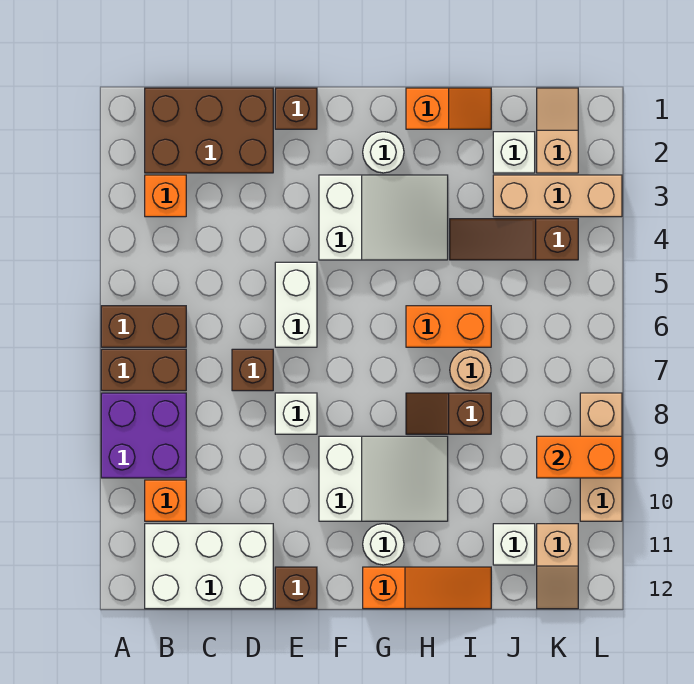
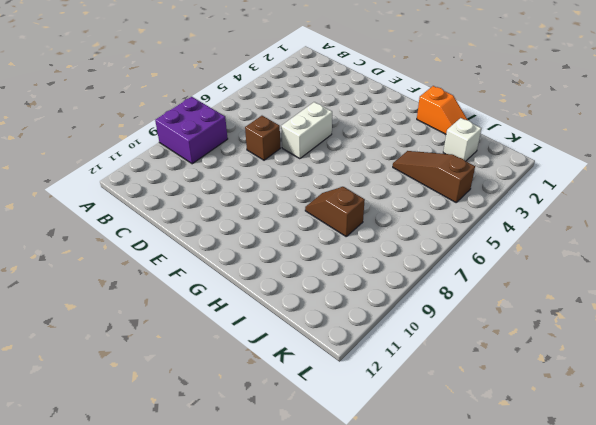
none -> brown 1x2 brick [101,306,186,347]
none -> brown 1x2 brick [101,349,186,391]
none -> brown 2x3 brick [145,88,273,173]

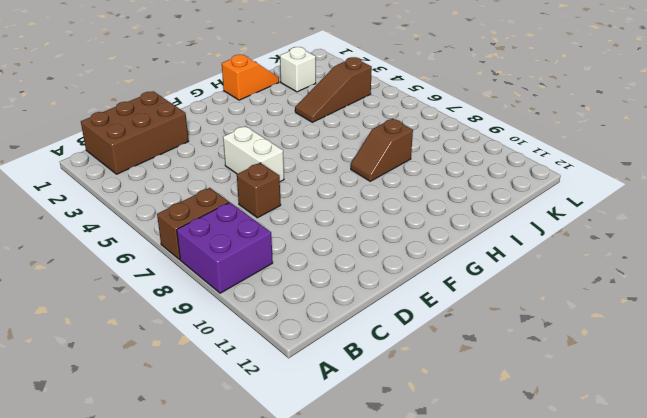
none -> brown 1x2 brick [101,306,186,347]
none -> orange 1x1 brick [145,175,186,217]
none -> orange 1x1 brick [145,480,186,521]

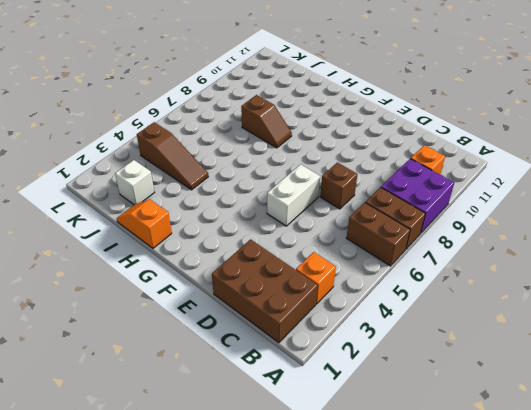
none -> white 2x3 brick [145,524,273,609]
none -> brown 1x1 brick [275,88,317,129]
none -> white 1x1 brick [275,393,317,434]

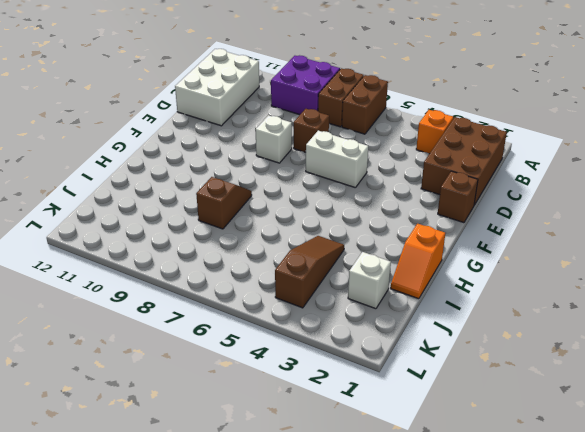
none -> orange 1x1 brick [145,480,186,521]
none -> brown 1x1 brick [275,567,317,609]
none -> white 2x3 slope [319,175,448,260]

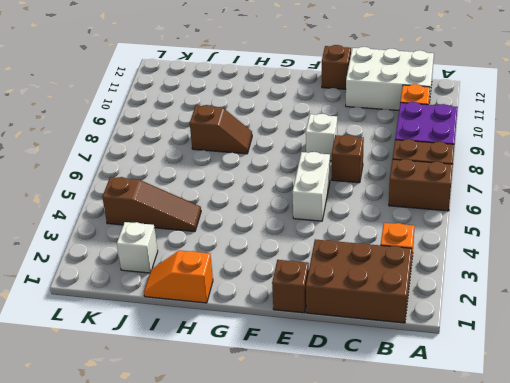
none -> white 2x3 slope [319,175,448,260]
none -> white 2x3 slope [319,436,448,521]
none -> white 1x1 round brick [363,132,404,173]

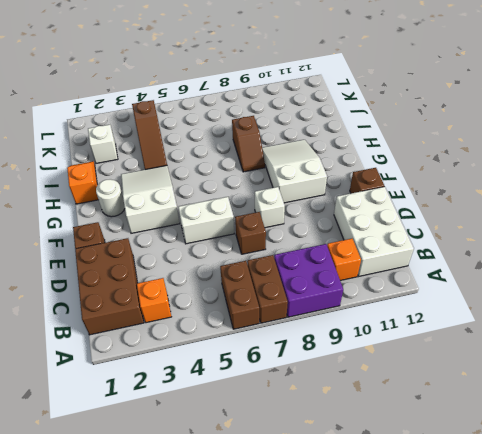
none -> white 1x1 round brick [363,524,404,565]
none -> orange 1x3 slope [363,567,491,609]
none -> orange 1x2 brick [406,306,491,347]

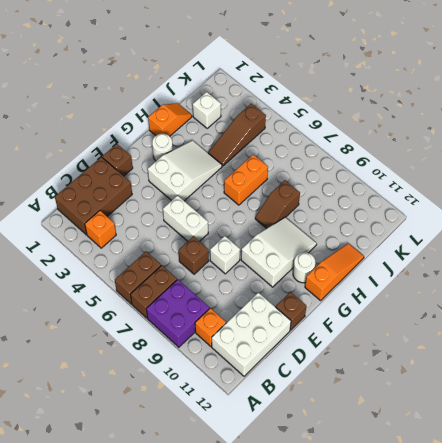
none -> tan 1x1 round brick [450,349,491,391]
none -> tan 1x3 brick [493,175,622,217]
none -> white 1x1 brick [493,524,535,565]

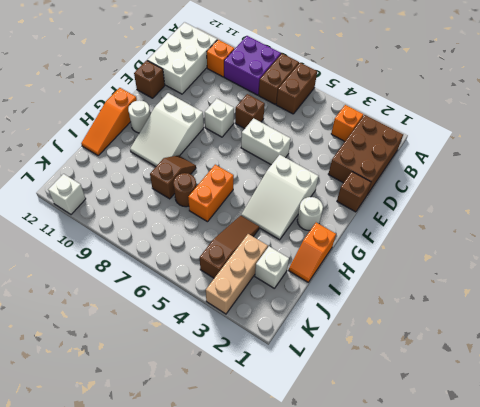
brown 1x1 round brick [173,173,196,207] -> tan 1x1 round brick [450,349,491,391]
white 1x1 brick [48,174,86,214] -> white 1x1 brick moved to [493,524,535,565]
none -> tan 1x2 slope [537,88,578,173]
none -> tan 1x2 slope [537,524,578,609]
none -> tan 1x3 brick [580,393,622,521]

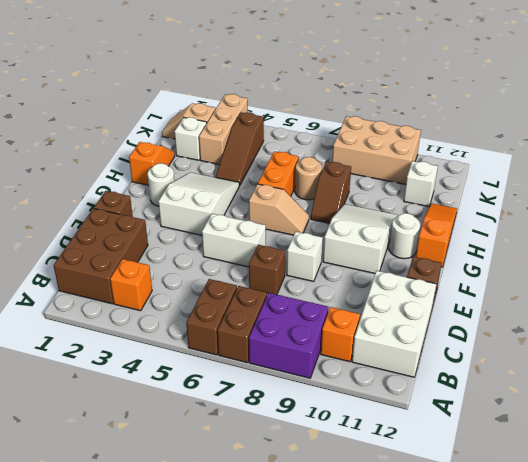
tan 1x2 slope [249,184,309,235] -> tan 1x2 slope moved to [537,524,578,609]
tan 2x3 brick [332,116,421,184] -> tan 1x3 brick [580,393,622,521]
none -> orange 1x2 brick [537,436,622,478]

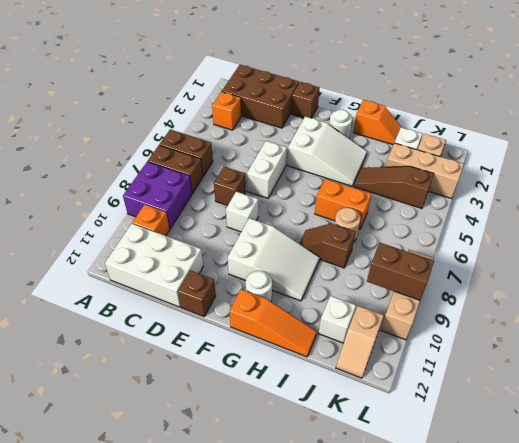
brown 1x2 brick [367,243,434,300] -> orange 1x2 brick [537,436,622,478]

